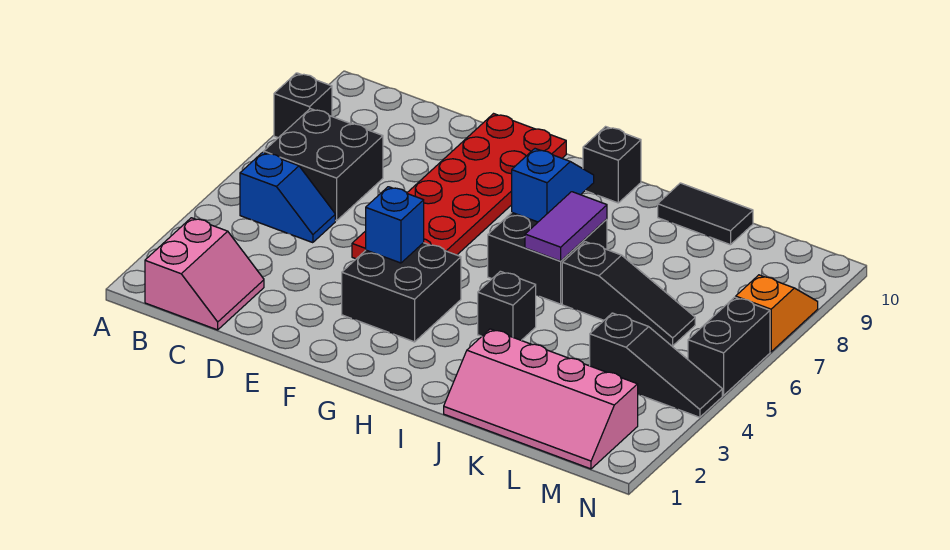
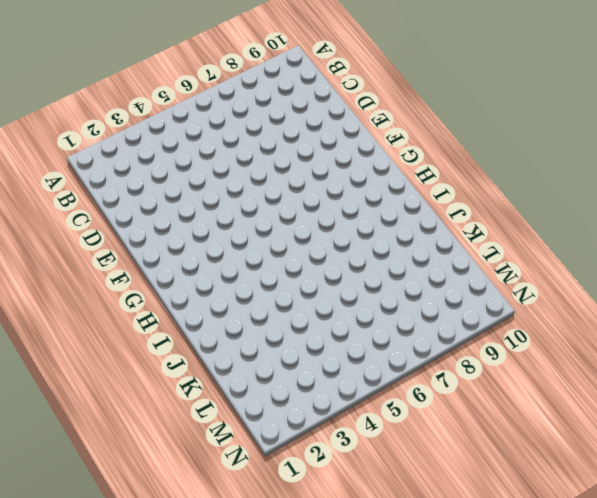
none -> black 1x1 brick [274,73,332,138]
none -> pink 2x2 slope [145,218,264,330]
none -> blue 1x2 slope [240,152,335,243]

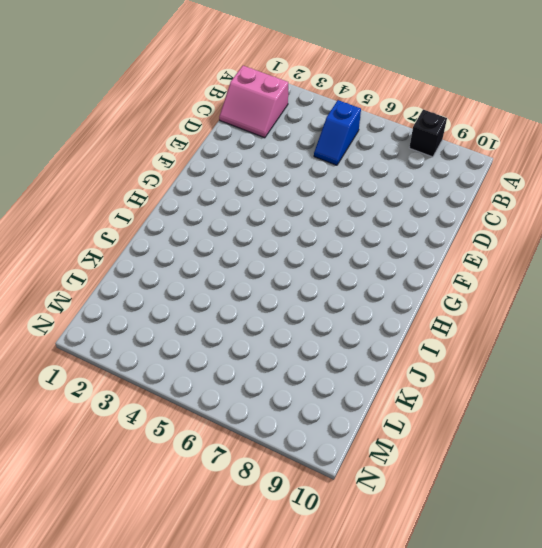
none -> black 2x2 brick [264,109,383,221]
none -> red 2x6 plate [352,114,566,259]
none -> black 2x2 brick [342,243,461,342]

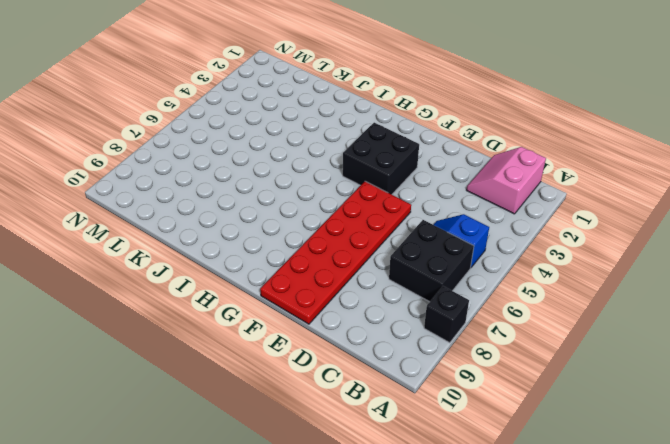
none -> black 2x2 brick [488,213,607,304]
none -> black 1x1 brick [583,127,641,203]
none -> black 1x1 brick [478,271,536,340]

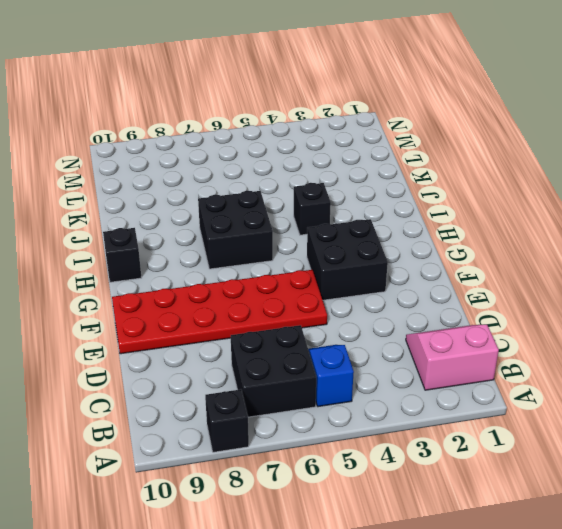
none -> pink 2x4 slope [444,329,638,469]
none -> black 1x3 slope [562,242,695,346]
none -> black 1x2 tile [658,183,753,245]

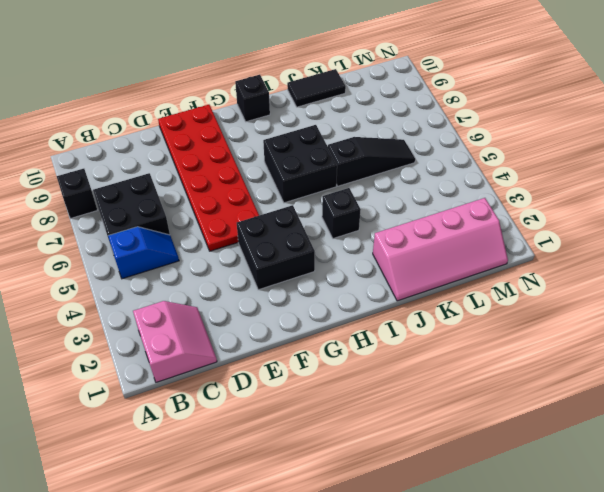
none -> black 1x3 slope [590,313,722,417]
none -> black 1x2 brick [688,297,770,396]
none -> orange 1x2 slope [736,275,818,352]

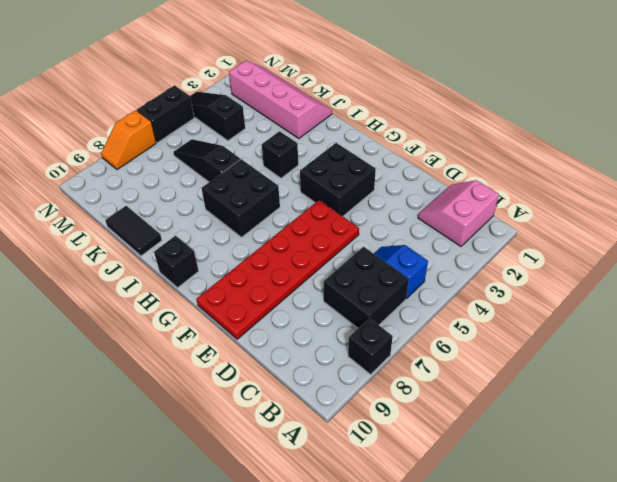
none -> blue 1x1 brick [366,187,424,263]
none -> blue 1x2 slope [512,149,594,222]
none -> purple 1x2 tile [525,192,607,261]

